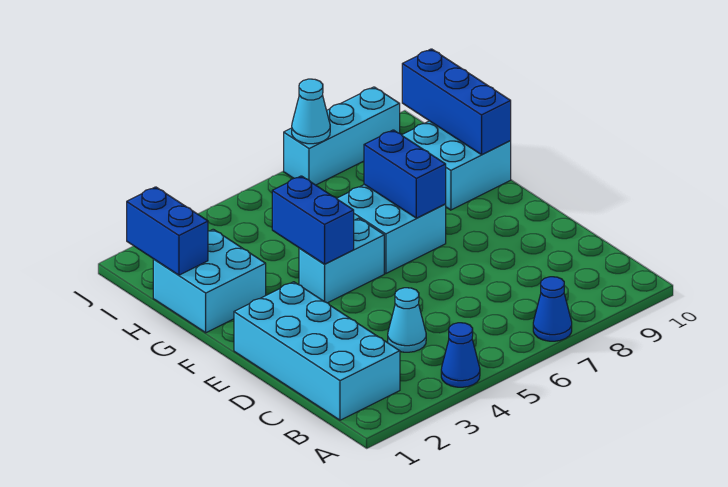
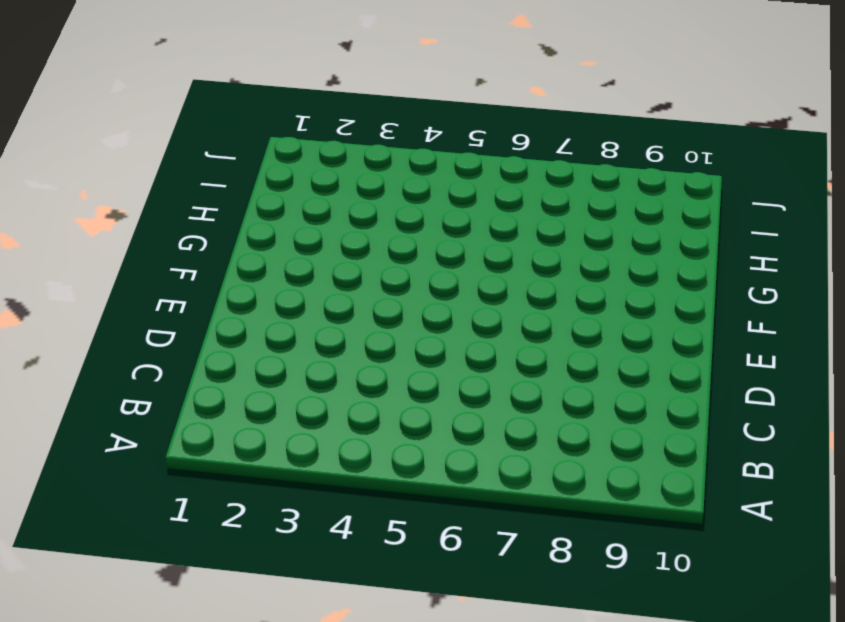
none -> blue 1x1 cone [441,323,480,387]
none -> blue 1x1 cone [533,277,572,341]
none -> cyan 2x4 brick [234,282,400,420]

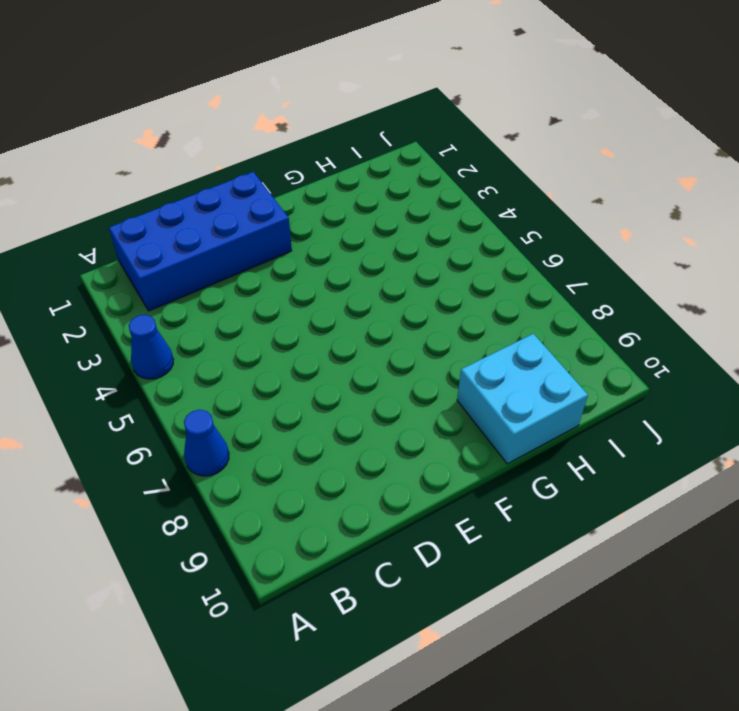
blue 2x4 brick [109,172,292,311] -> cyan 2x4 brick [234,282,400,420]
none -> cyan 1x1 cone [388,288,426,352]
none -> cyan 1x2 brick [299,218,384,303]
none -> cyan 2x2 brick [337,184,446,274]

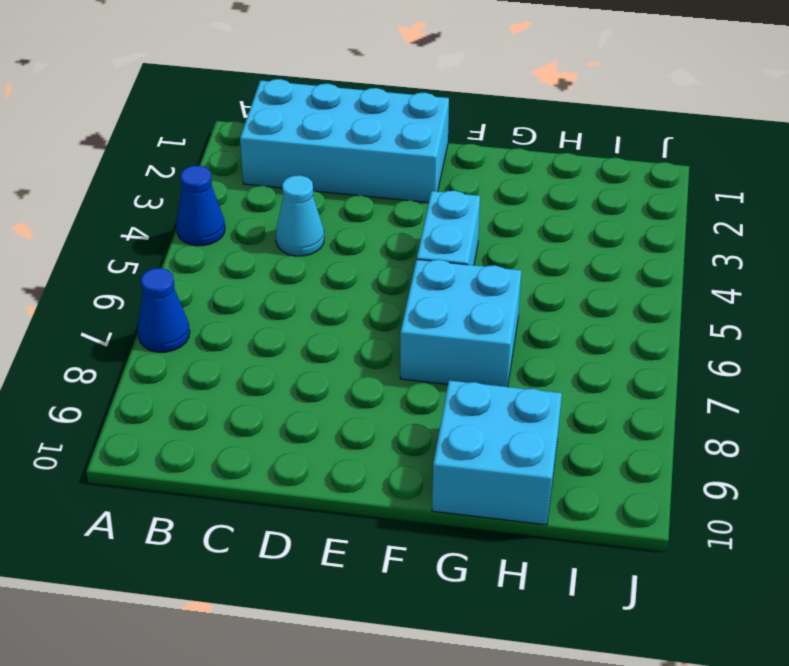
none -> cyan 2x2 brick [153,229,266,333]
none -> cyan 1x3 brick [284,87,400,185]
none -> blue 1x2 brick [272,176,354,264]

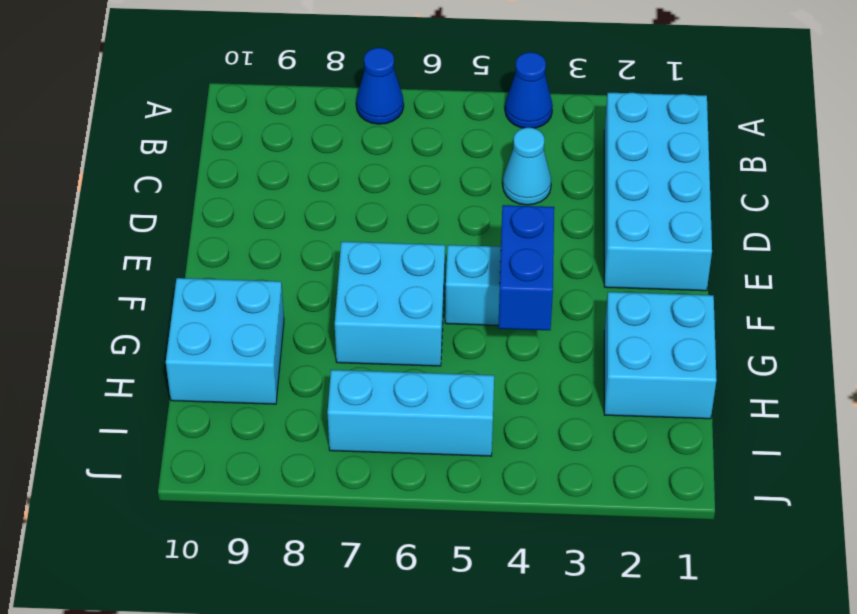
cyan 1x3 brick [327,370,494,456] -> cyan 1x3 brick moved to [284,87,400,185]
none -> blue 1x2 brick [364,130,446,218]
none -> blue 1x3 brick [402,49,511,155]
none -> blue 1x2 brick [127,187,208,275]

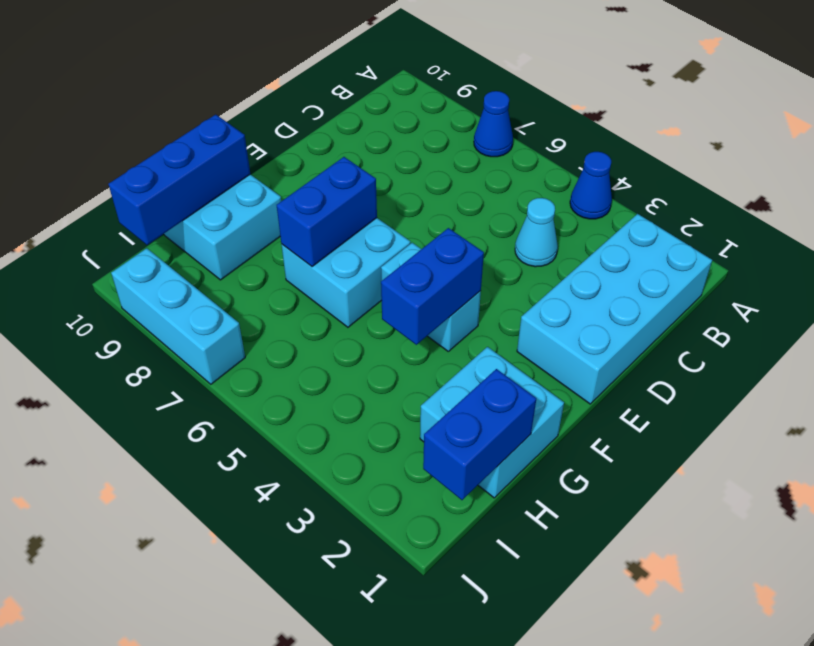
none -> cyan 1x1 cone [292,79,330,144]

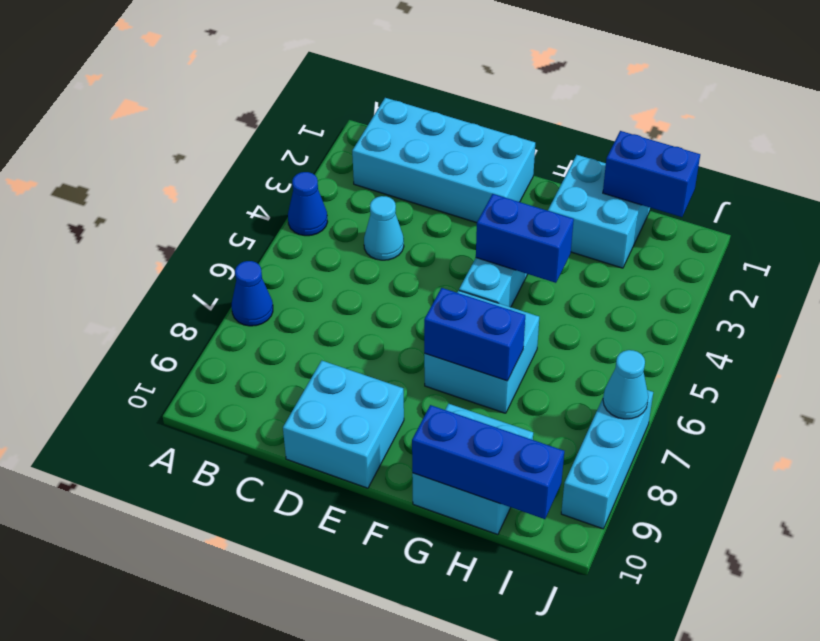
cyan 2x2 brick [283,361,404,488] -> none

